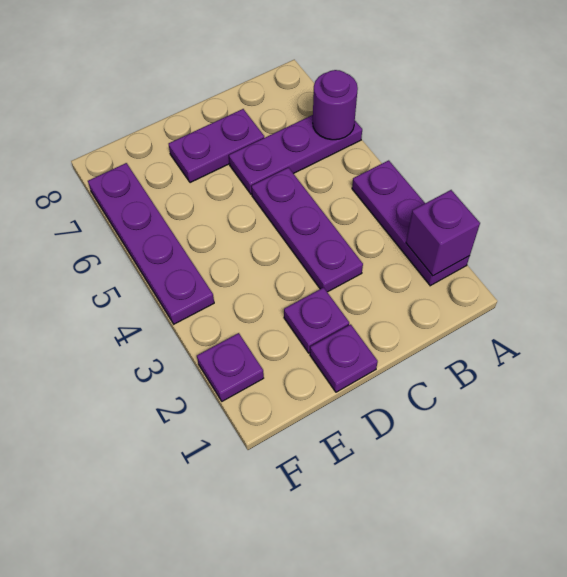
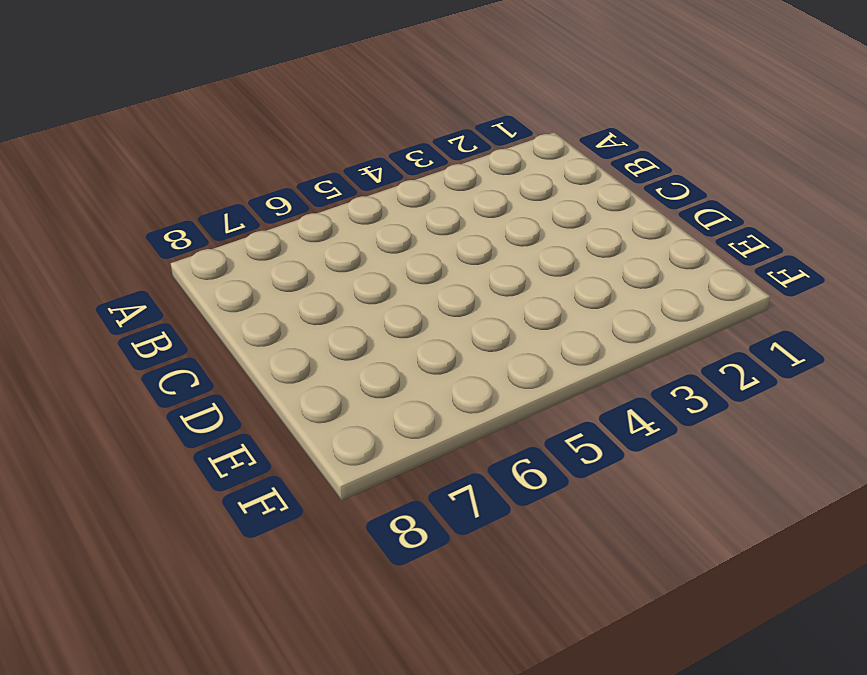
none -> purple 1x3 plate [352,160,470,286]
none -> purple 1x3 plate [229,115,362,194]

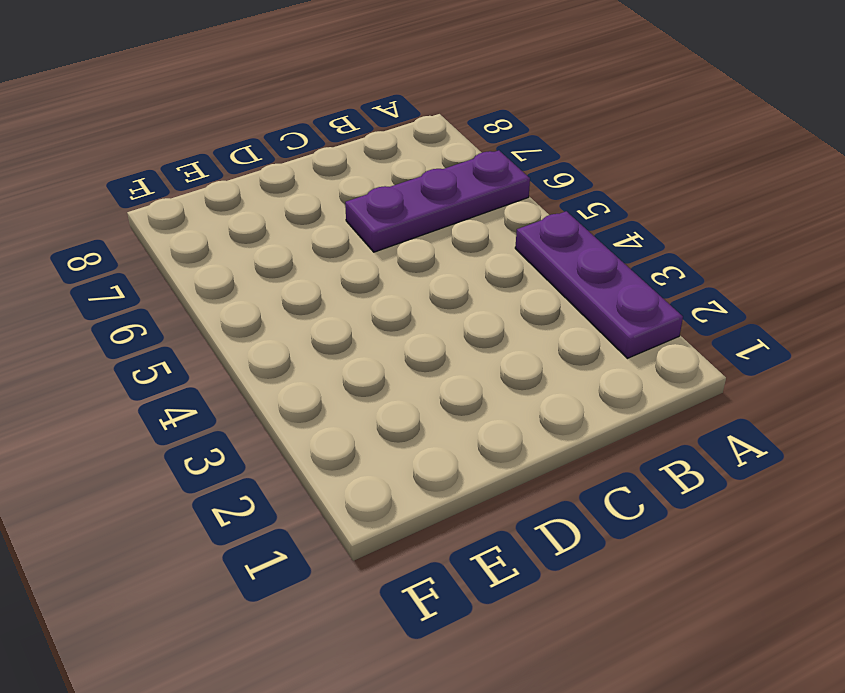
none -> purple 1x3 plate [251,168,363,292]
none -> purple 1x2 plate [169,109,264,183]

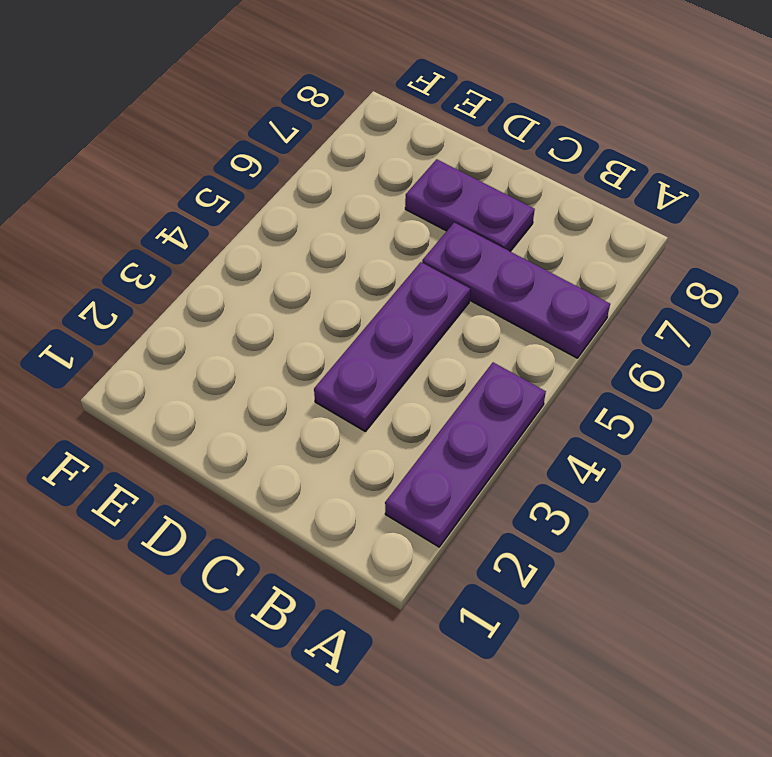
none -> purple 1x1 plate [310,324,378,392]
none -> purple 1x1 plate [284,288,349,353]

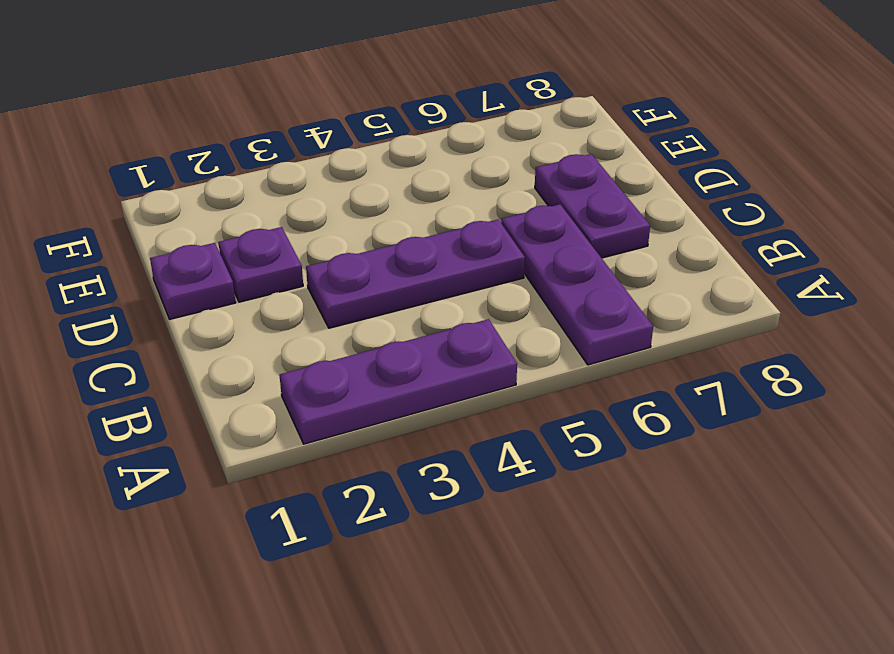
none -> purple 1x1 plate [197,333,264,401]
none -> purple 1x4 plate [88,163,214,324]

